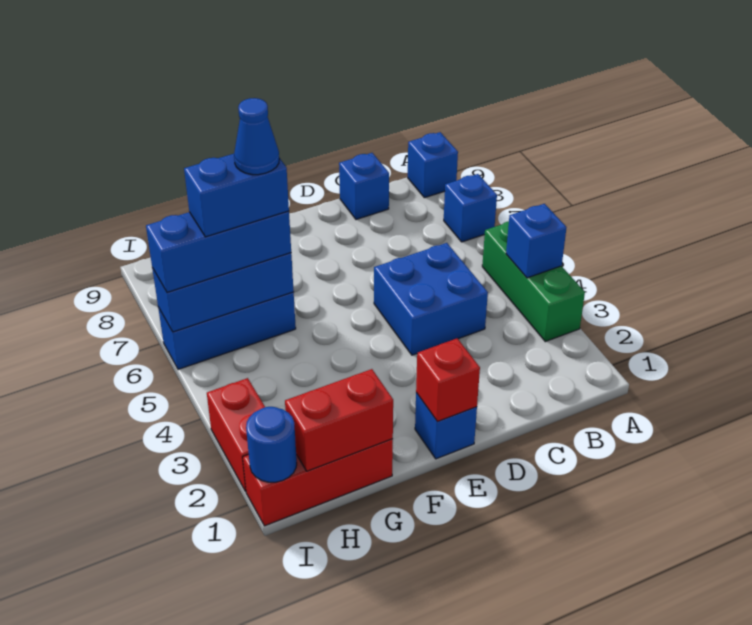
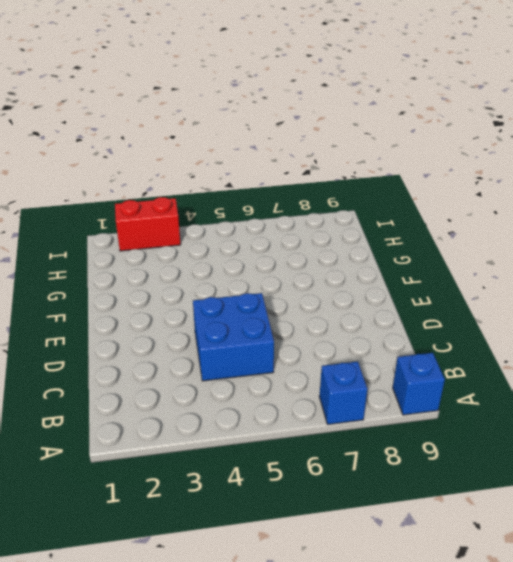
none -> green 1x3 brick [482,221,585,342]
none -> blue 1x1 brick [339,153,389,220]
none -> blue 1x1 brick [415,393,477,459]

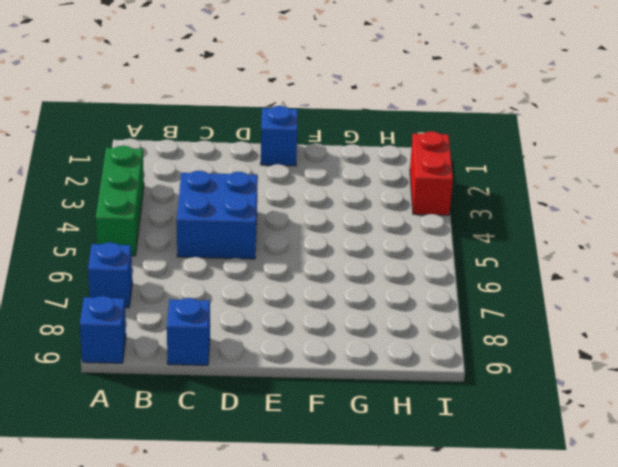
none -> red 1x3 brick [243,439,393,526]
none -> blue 1x3 brick [158,292,296,369]
none -> blue 1x1 brick [506,204,567,278]

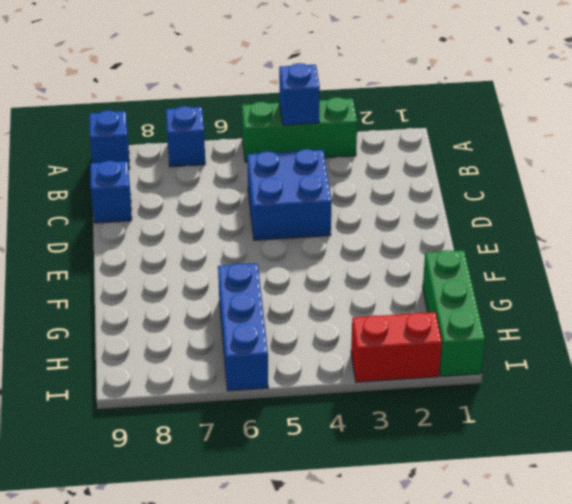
green 1x3 brick [423,250,485,377] -> red 1x3 brick [243,439,393,526]
none -> blue 1x1 brick [415,393,477,459]
none -> red 1x1 brick [416,338,480,422]
none -> red 1x2 brick [285,369,393,471]

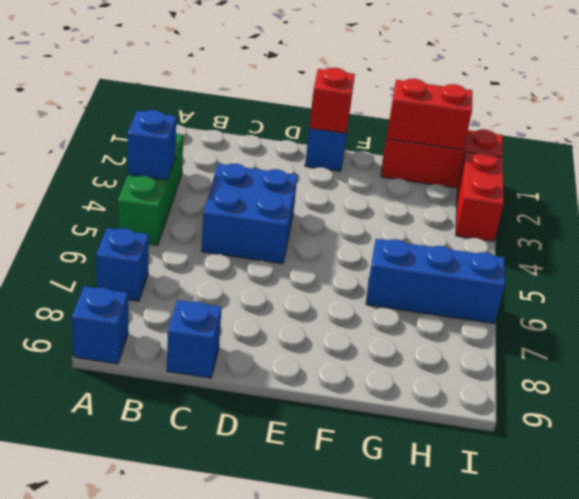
none -> blue 1x3 brick [152,253,294,332]
none -> blue 1x1 round brick [246,407,297,482]
none -> blue 1x3 brick [146,211,291,292]

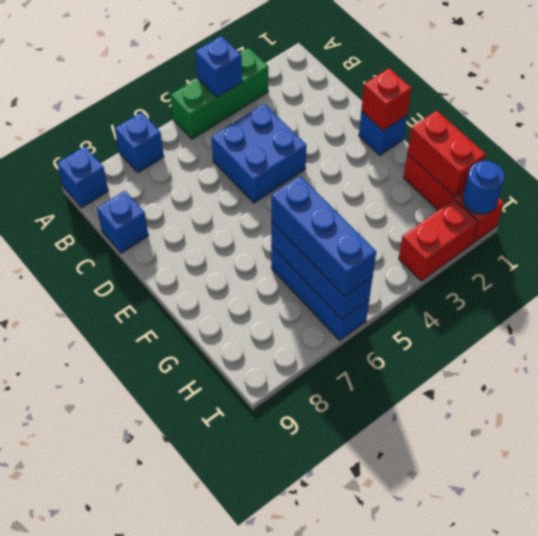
none -> blue 1x2 brick [184,154,289,237]
none -> blue 1x1 cone [234,98,279,175]

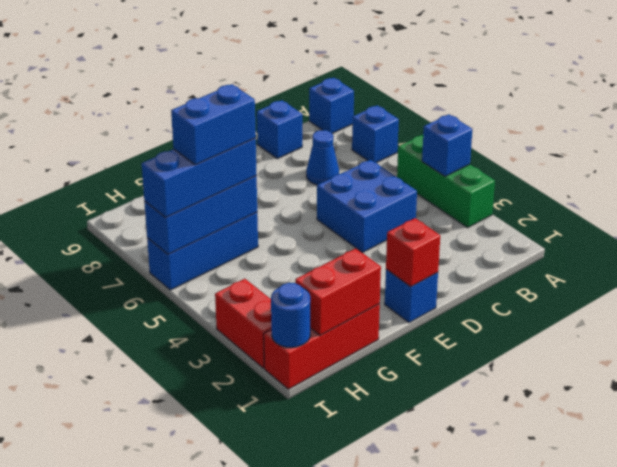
blue 1x1 cone [306,130,339,185] -> blue 1x1 cone moved to [234,98,279,175]

